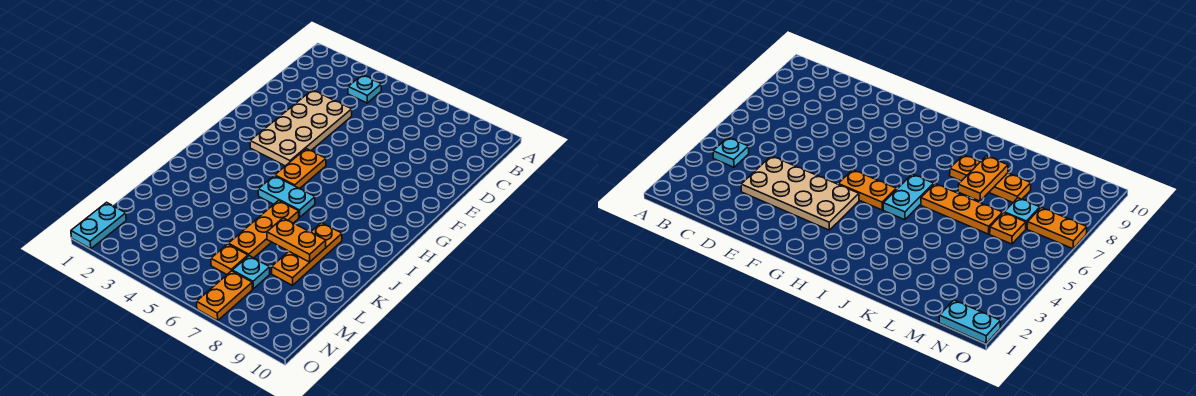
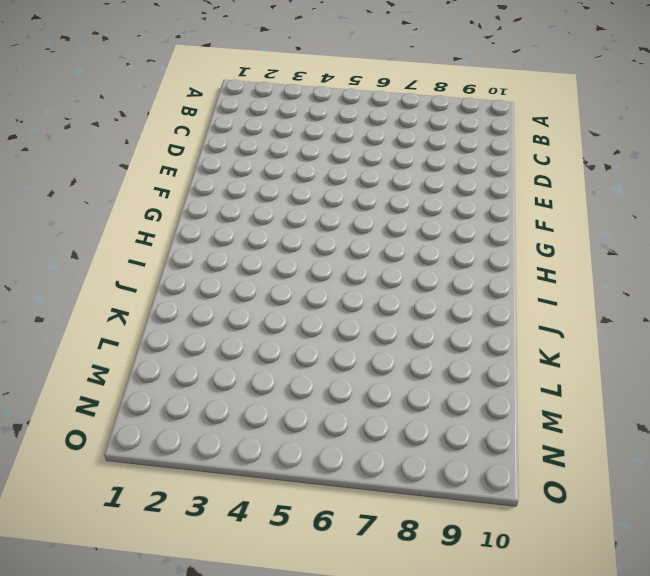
none -> cyan 1x1 plate [348,75,381,103]
none -> tan 2x4 plate [250,90,352,166]

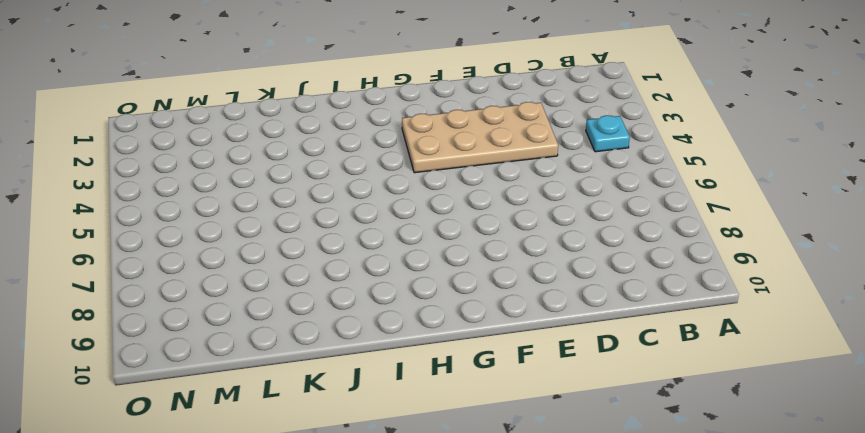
none -> orange 1x2 plate [275,149,326,189]
none -> cyan 1x2 plate [258,176,315,218]

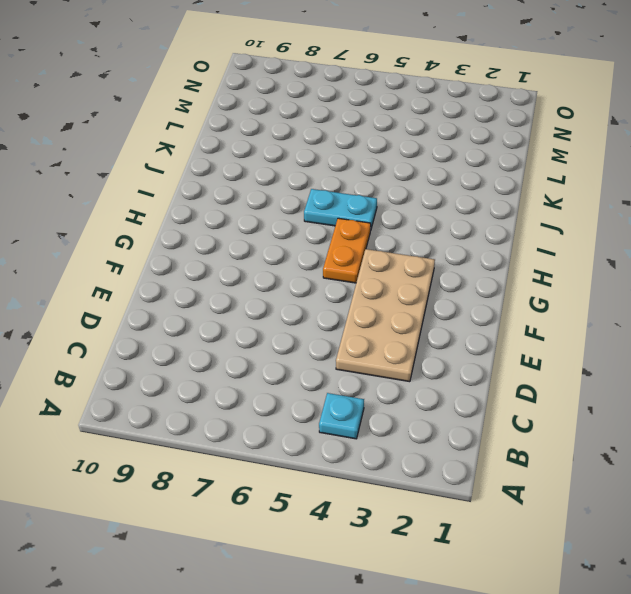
none -> orange 1x3 plate [228,200,299,258]
none -> orange 1x3 plate [272,223,342,285]

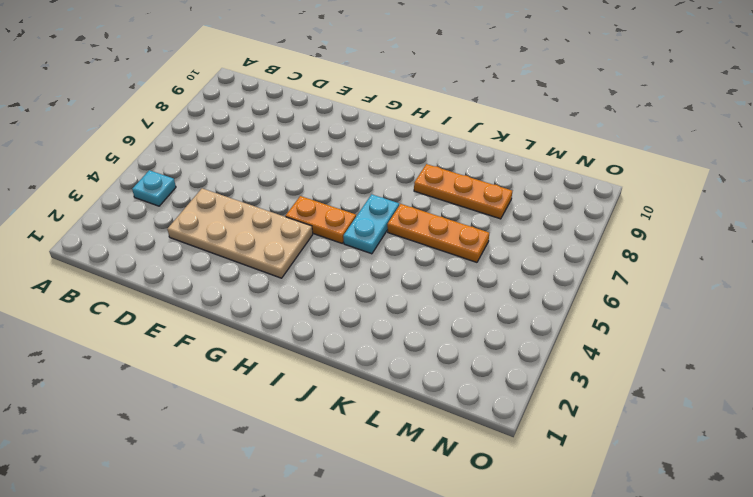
none -> orange 1x1 plate [211,244,248,274]
none -> cyan 1x1 plate [232,256,270,289]

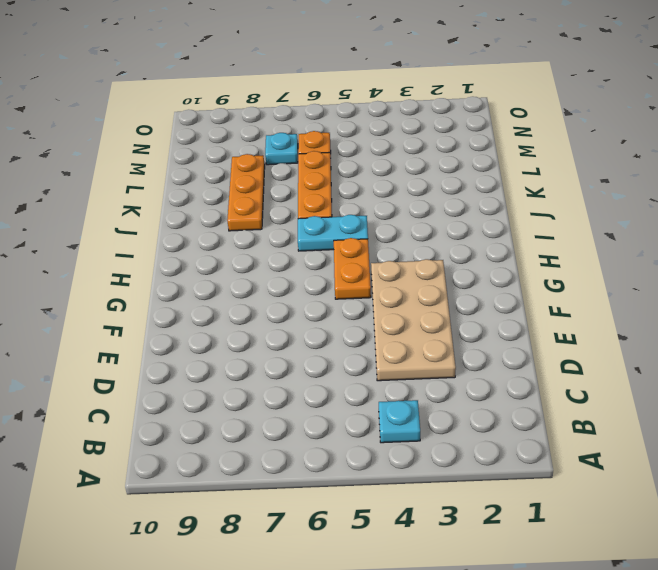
none -> cyan 1x2 plate [71,202,126,249]
none -> orange 1x2 plate [197,271,252,321]

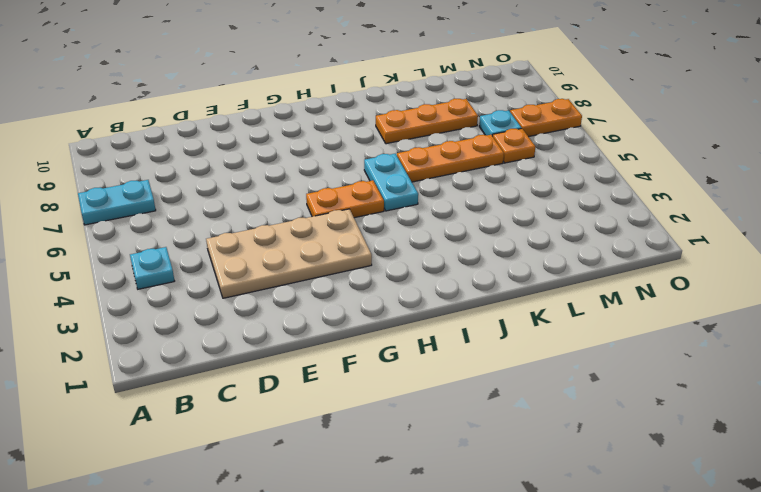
cyan 1x2 plate [78,180,156,225] -> cyan 1x2 plate moved to [71,202,126,249]
none -> orange 1x2 plate [267,218,326,262]

